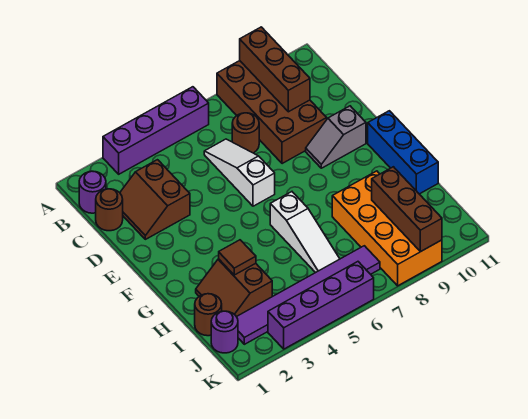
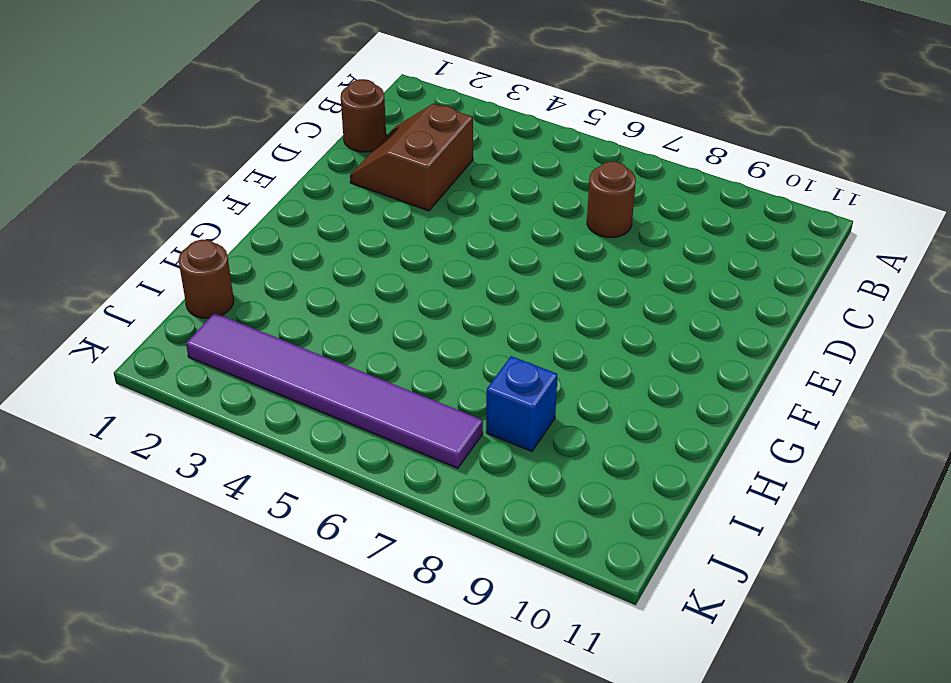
blue 1x1 brick [486,356,557,451] -> orange 2x4 brick [332,171,442,286]
none -> purple 1x4 brick [103,87,209,174]
none -> brown 2x4 brick [217,61,327,164]
none -> purple 1x1 round brick [79,171,106,213]

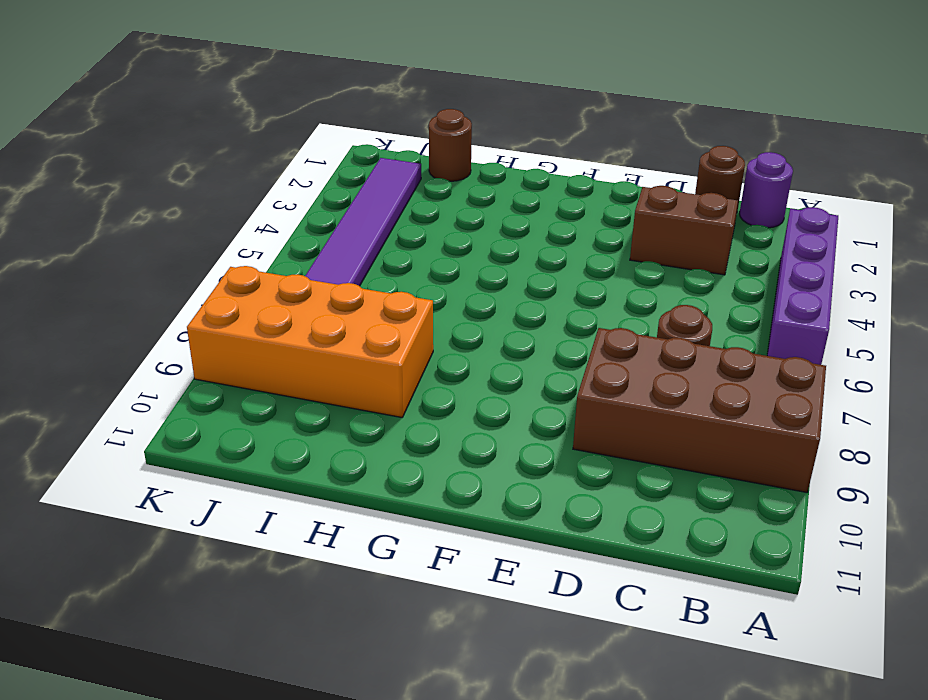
none -> white 1x3 slope [204,139,275,206]
none -> grey 1x2 slope [306,106,366,168]
none -> blue 1x3 brick [368,111,438,194]

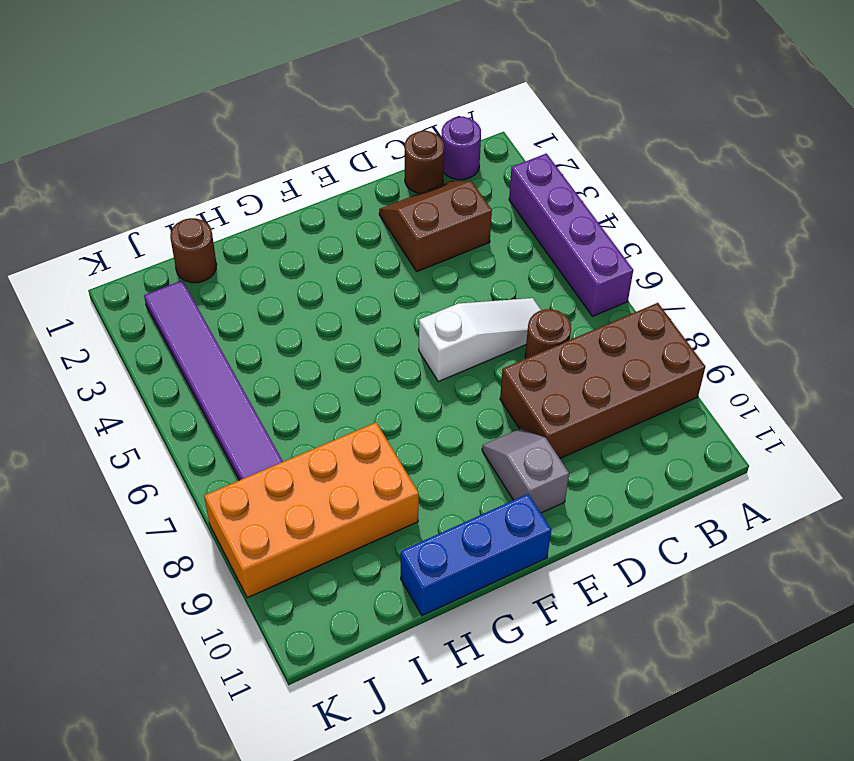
none -> white 1x3 slope [270,192,340,273]
none -> brown 2x2 slope [196,259,272,317]
none -> purple 1x1 round brick [211,311,238,353]

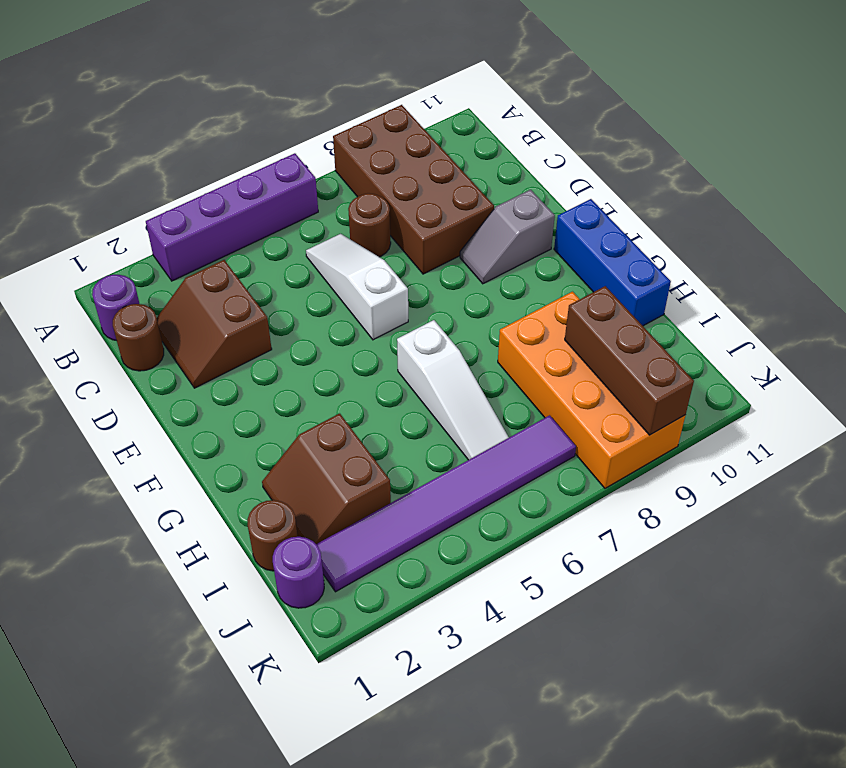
none -> purple 1x4 brick [268,262,374,349]
none -> brown 1x3 brick [240,27,310,112]
none -> brown 1x1 tile [219,240,256,275]

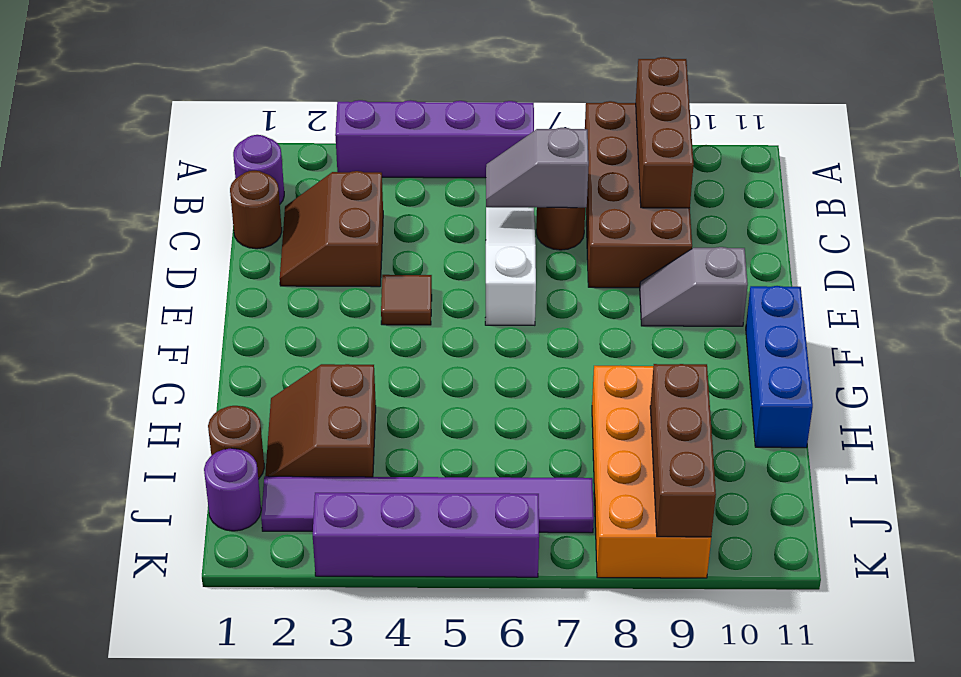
grey 1x2 slope [486,128,589,208] -> none
brown 1x1 tile [381,275,432,325] -> brown 1x1 tile moved to [219,240,256,275]
none -> white 1x3 slope [270,192,340,273]

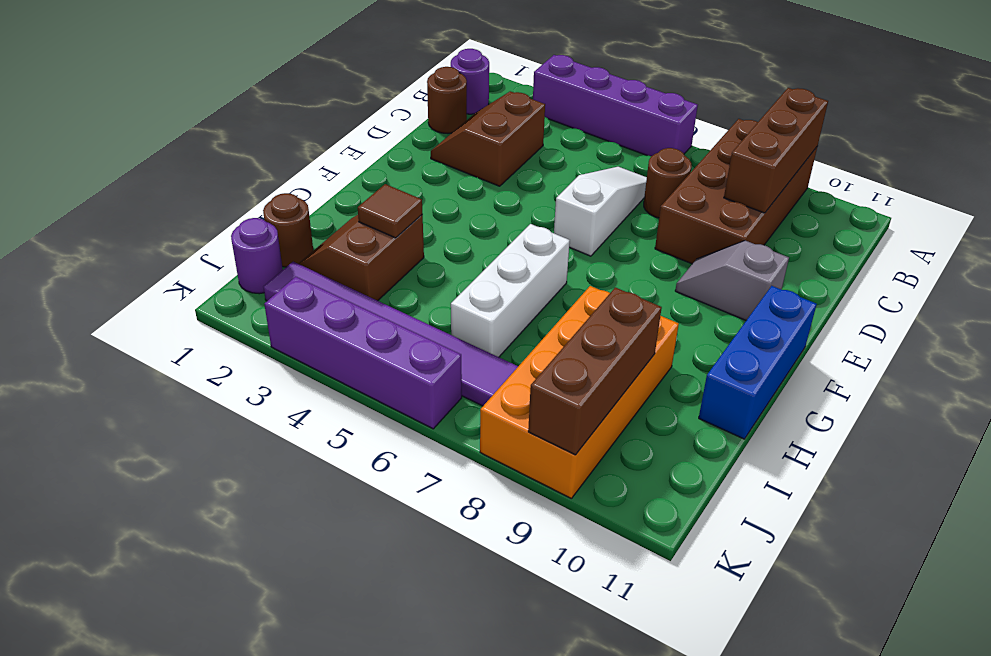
white 1x3 brick [451,224,570,357] -> white 1x3 slope [270,192,340,273]

